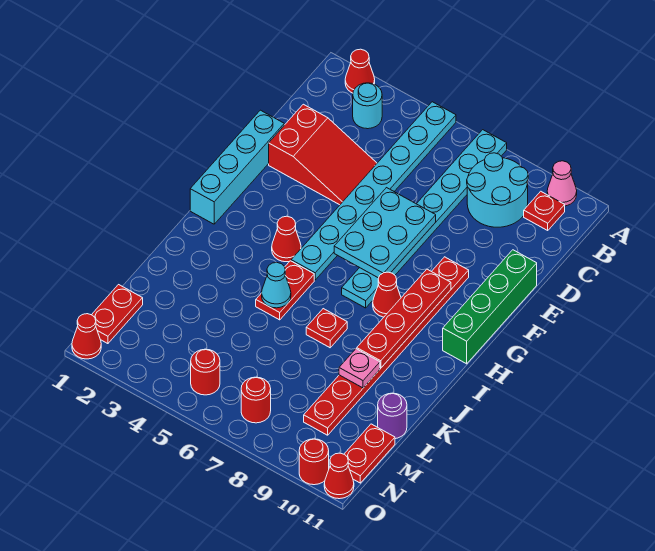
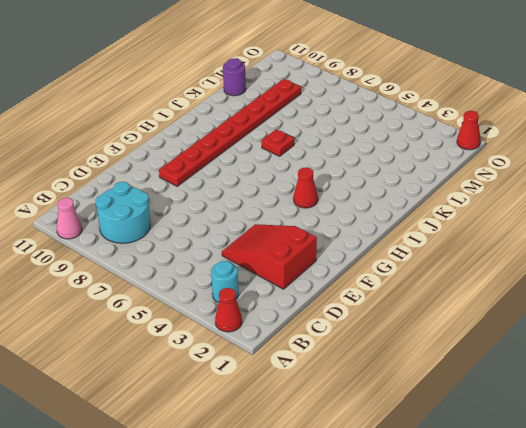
none -> cyan 1x8 plate [291,102,456,280]
none -> cyan 1x8 plate [342,130,507,308]
none -> red 1x1 plate [524,191,565,230]

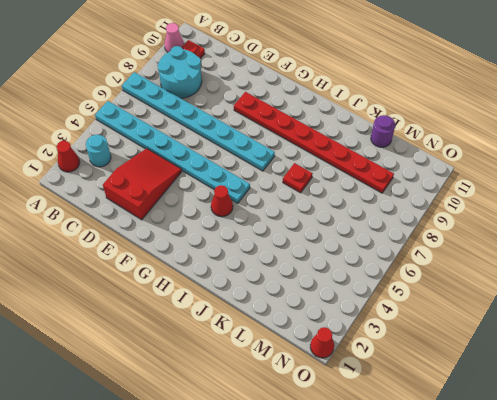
none -> cyan 1x4 brick [190,110,284,224]
none -> green 1x4 brick [443,250,537,364]
none -> red 1x1 cone [373,272,401,317]

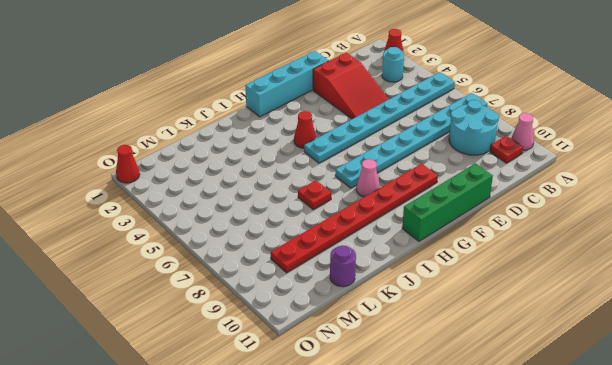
pink 1x1 cone [356,159,380,197] -> red 1x1 cone [373,272,401,317]
none -> red 1x2 plate [256,261,314,320]
none -> red 1x2 plate [92,285,143,344]
none -> red 1x2 plate [345,424,395,483]

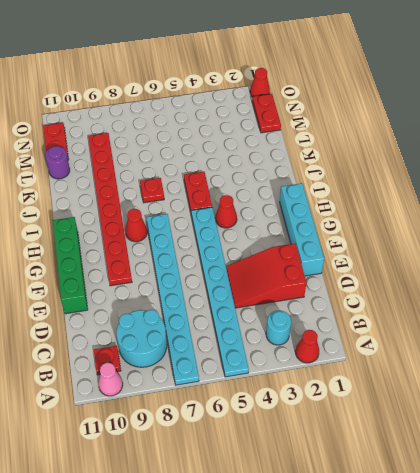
none -> red 1x1 round brick [191,349,220,395]
none -> red 1x1 round brick [241,377,271,423]
none -> red 1x1 round brick [299,439,329,485]

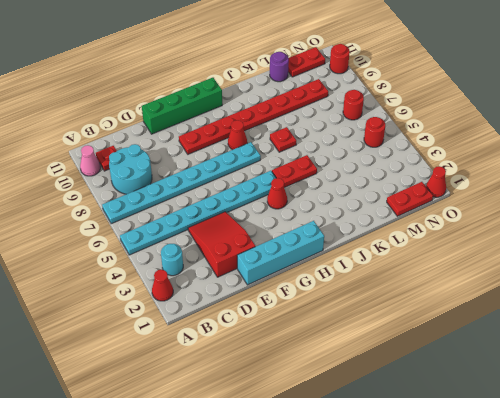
none -> red 1x1 cone [324,453,354,499]
none -> cyan 2x3 plate [334,188,436,278]
none -> red 1x4 plate [357,269,451,368]

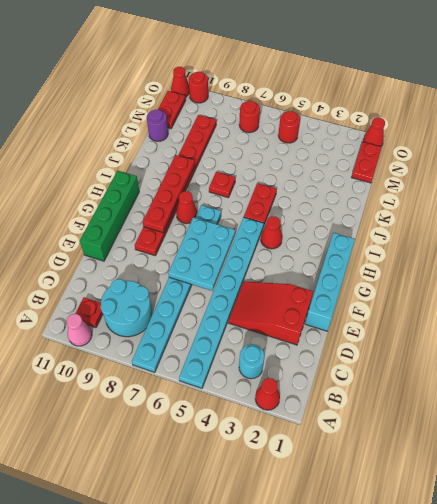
none -> cyan 1x1 cone [262,263,291,308]
none -> pink 1x1 plate [339,349,380,388]

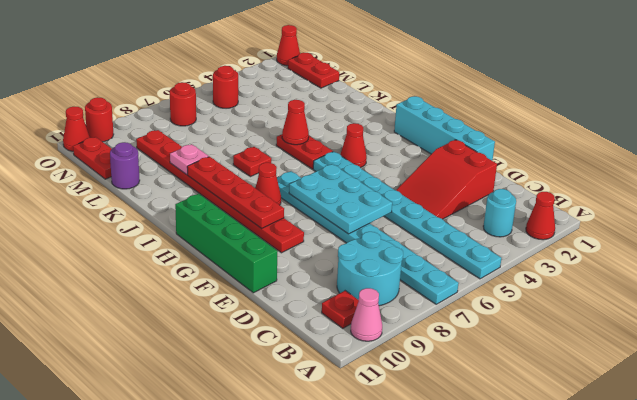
red 1x1 cone [282,100,309,145] -> cyan 1x1 cone [262,263,291,308]

